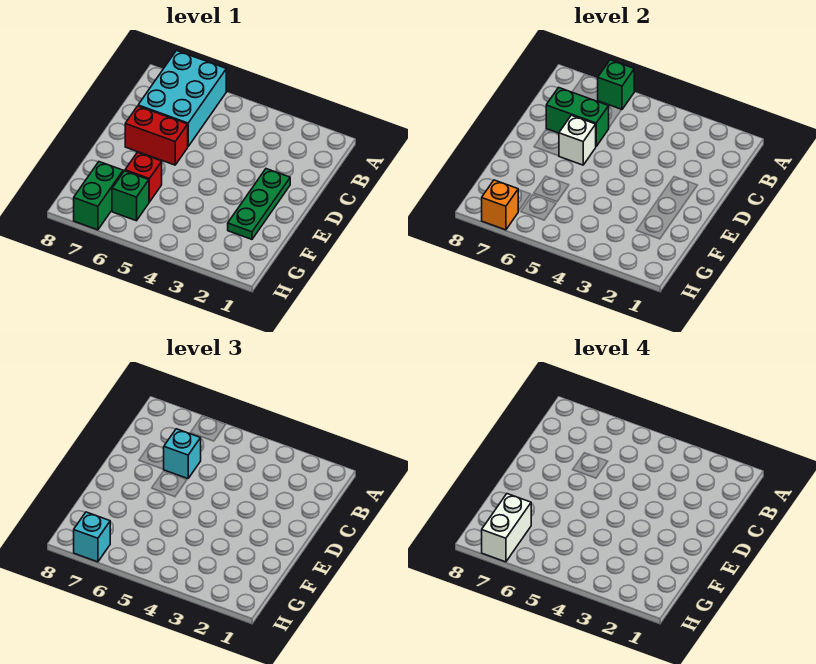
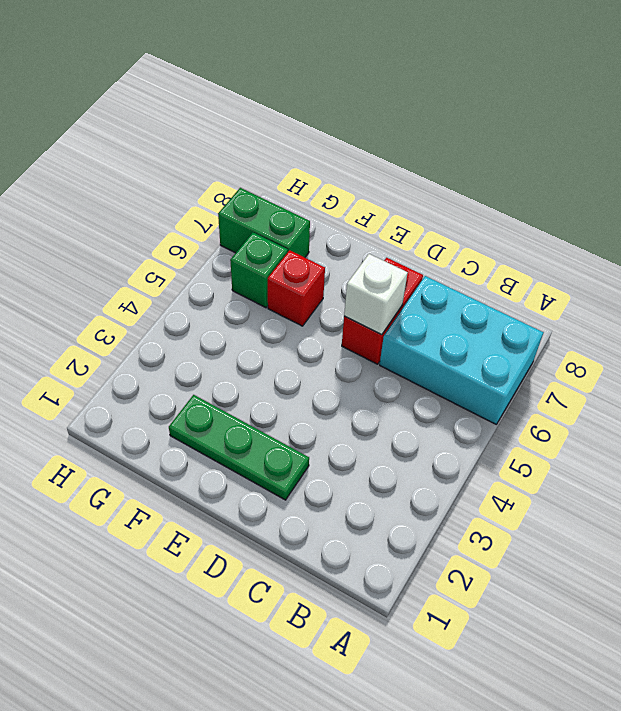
none -> green 1x1 brick [598,60,634,110]
none -> green 1x2 brick [546,88,609,146]
none -> orange 1x1 brick [482,180,518,230]

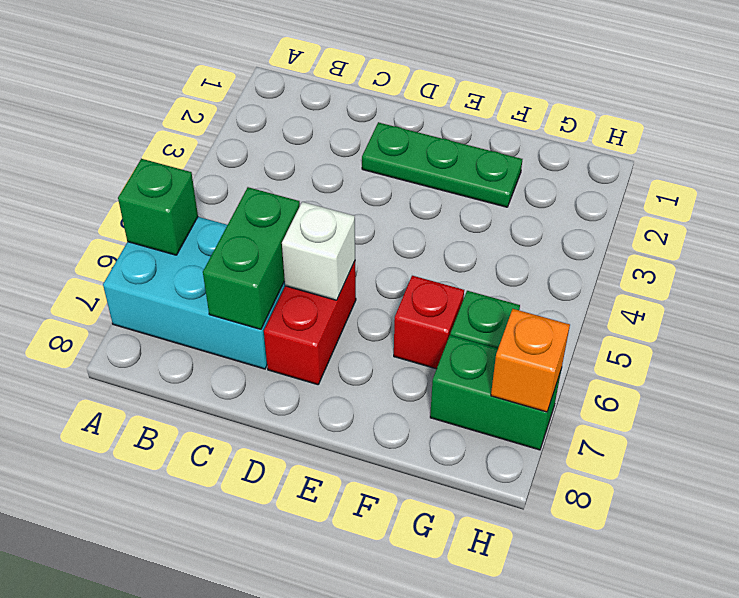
none -> cyan 1x1 brick [164,429,201,479]
none -> cyan 1x1 brick [74,512,110,562]
none -> white 1x2 brick [482,494,531,562]

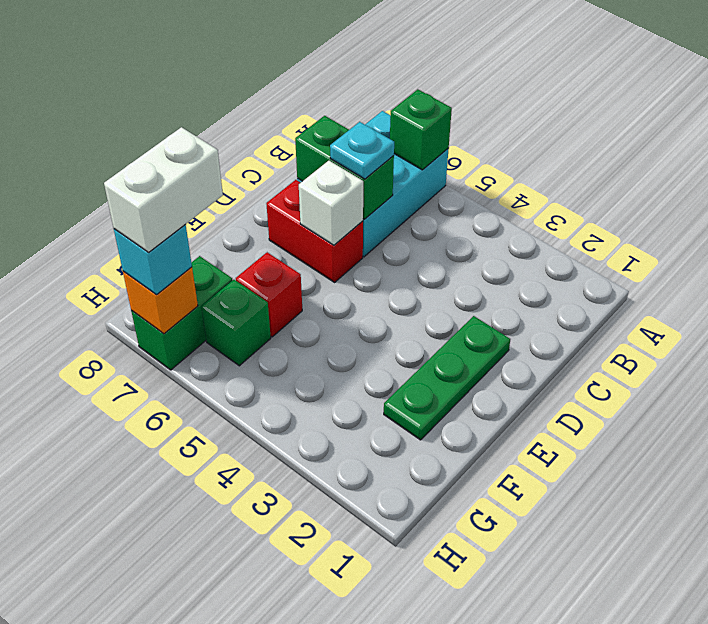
cyan 1x1 plate [330,122,394,179] -> cyan 1x1 brick [164,429,201,479]

